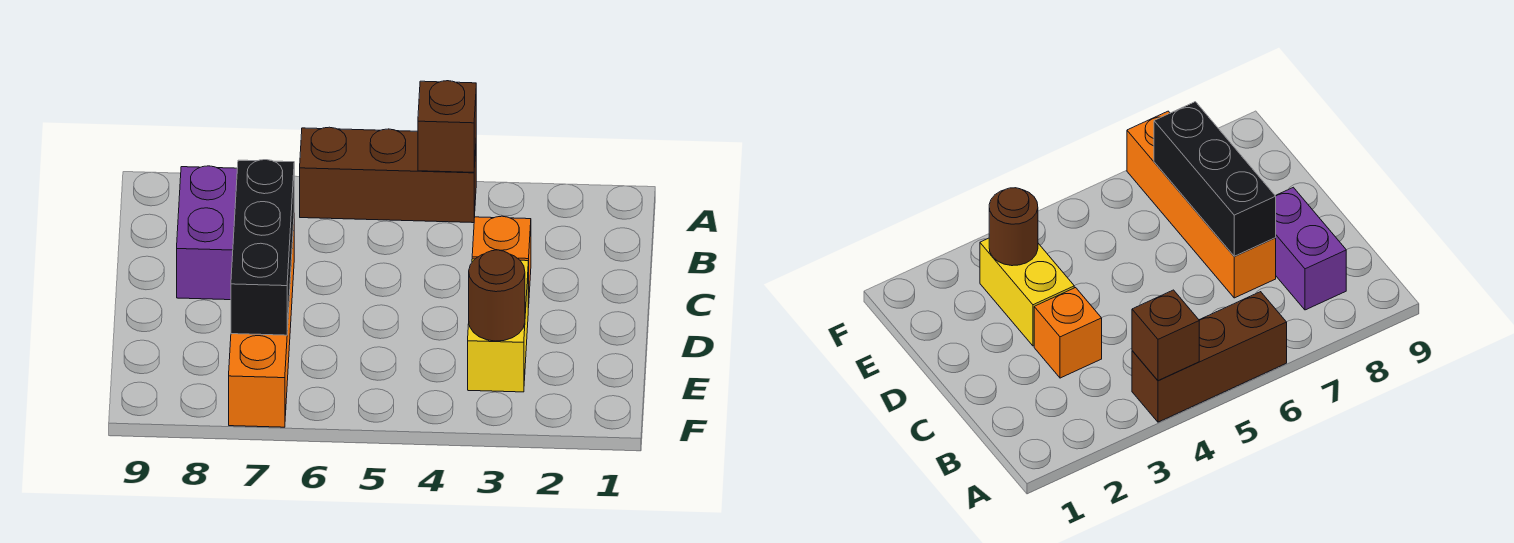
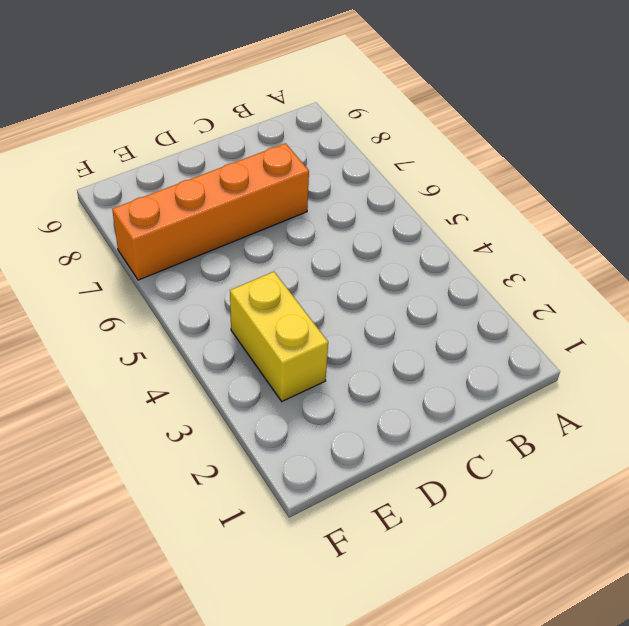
yellow 1x2 brick [230,272,328,401] -> yellow 1x2 brick turned to [468,259,528,392]
none -> brown 1x3 brick [300,127,476,223]
none -> purple 1x2 brick [177,166,237,300]

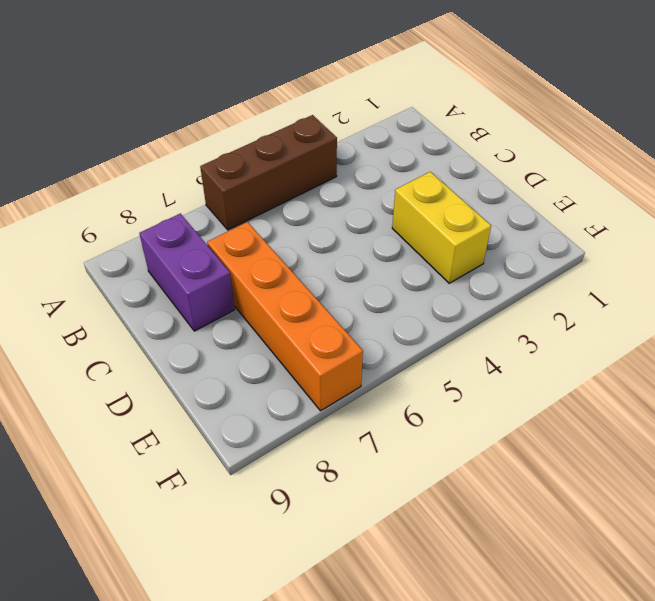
none -> orange 1x1 brick [472,216,531,308]
none -> brown 1x1 brick [418,81,476,172]

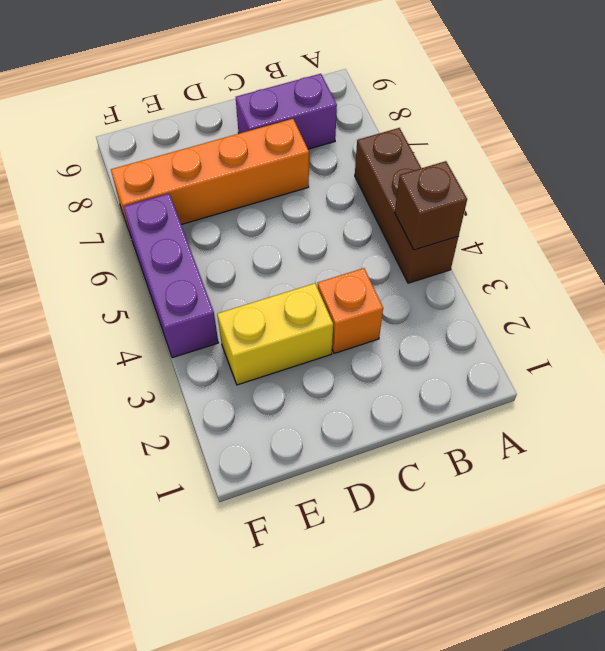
purple 1x3 brick [123,194,218,358] -> none
none -> black 1x3 brick [231,160,294,335]
none -> brown 1x1 round brick [469,250,525,341]

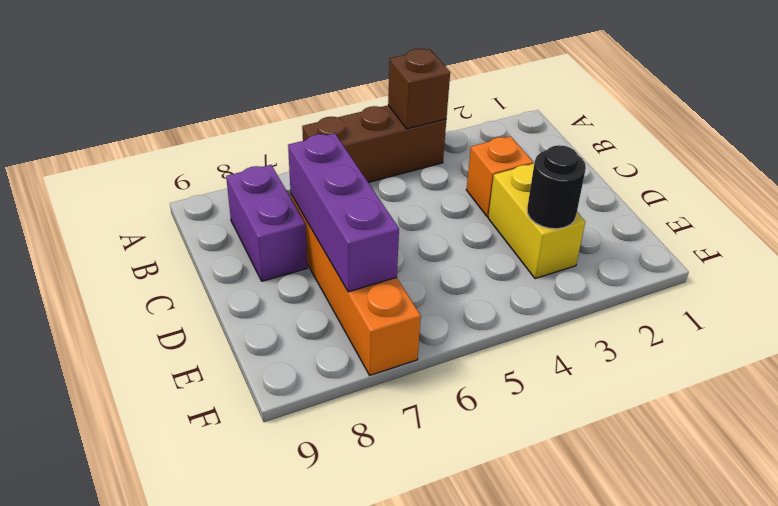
purple 1x3 brick [288,133,399,292] -> black 1x3 brick [231,160,294,335]
black 1x1 round brick [527,145,586,229] -> brown 1x1 round brick [469,250,525,341]

